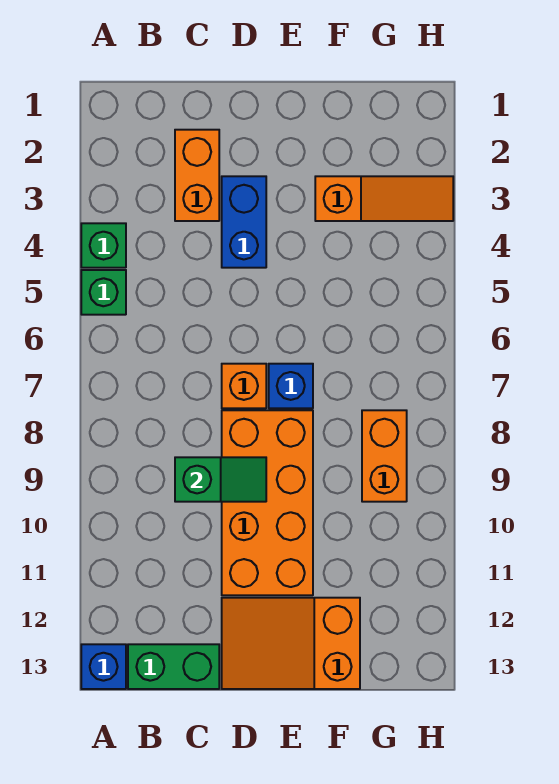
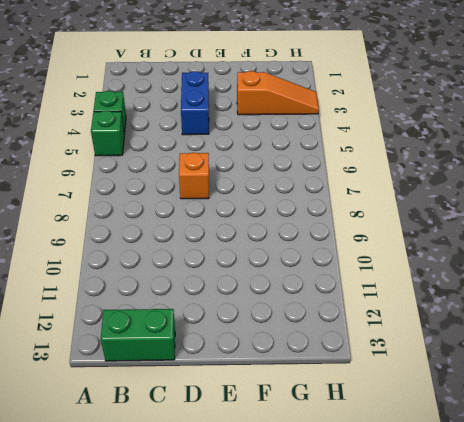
none -> blue 1x1 brick [81,644,126,689]
none -> orange 1x2 brick [175,130,219,221]
none -> orange 2x4 brick [222,410,313,595]

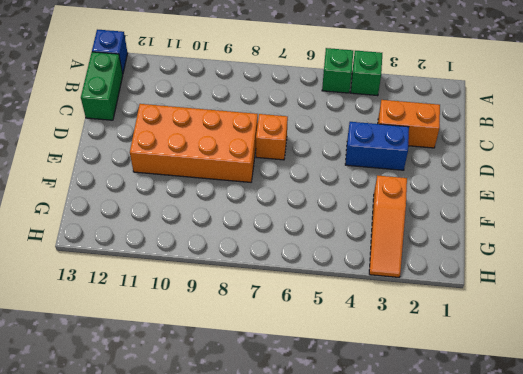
none -> orange 2x3 slope [222,598,360,689]
none -> blue 1x1 brick [269,364,313,408]
none -> orange 1x2 brick [362,410,407,502]

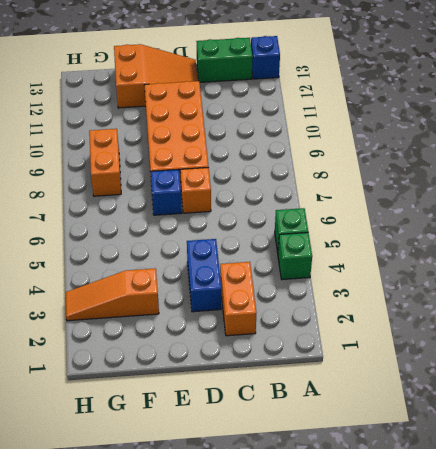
none -> green 1x2 slope [175,457,266,502]

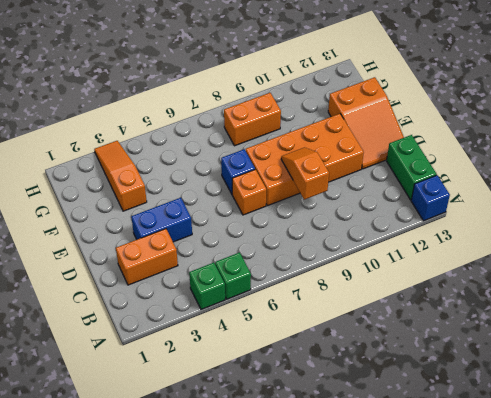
orange 1x2 slope [281,147,329,200] -> green 1x2 slope [175,457,266,502]

